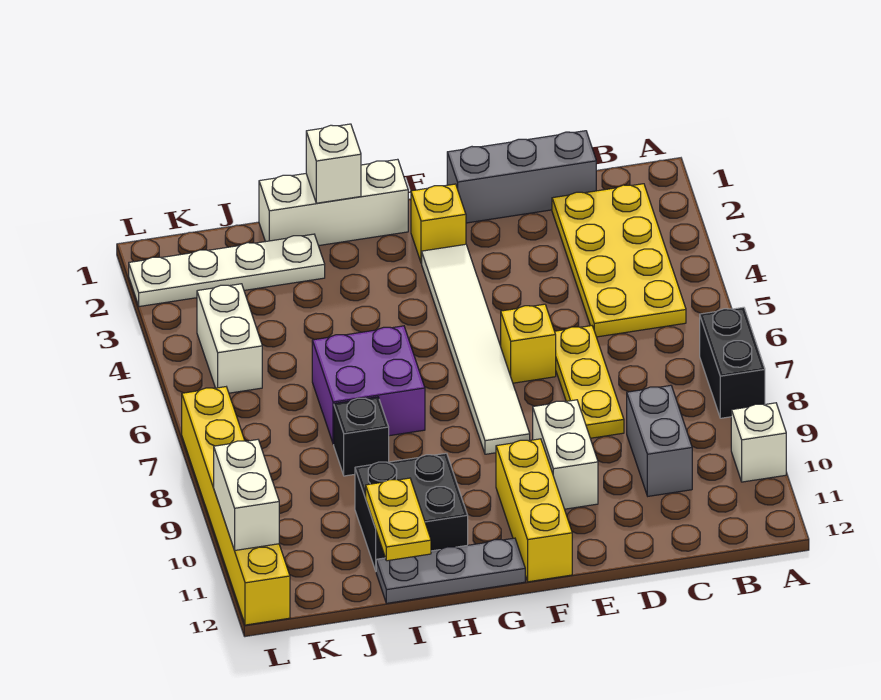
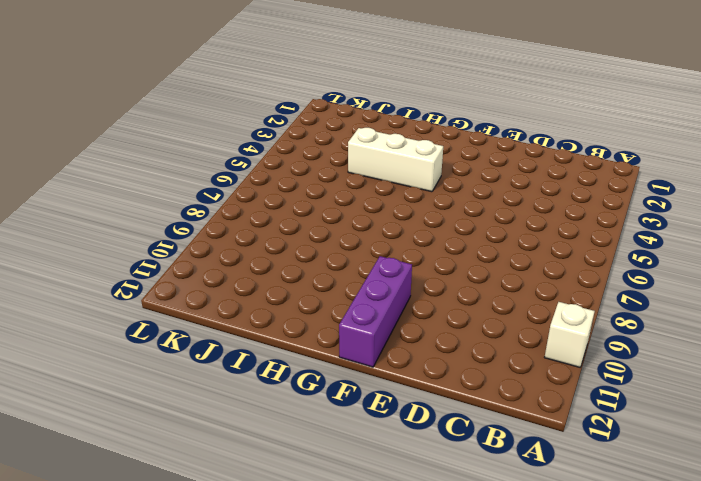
purple 1x3 brick [339,256,412,367] -> yellow 1x3 brick [496,439,572,582]
white 1x3 brick [348,128,443,192] -> white 1x3 brick moved to [259,159,408,246]
none -> black 1x2 brick [700,307,765,418]
none -> yellow 2x4 plate [552,184,686,337]
none -> grey 1x3 brick [447,131,596,223]

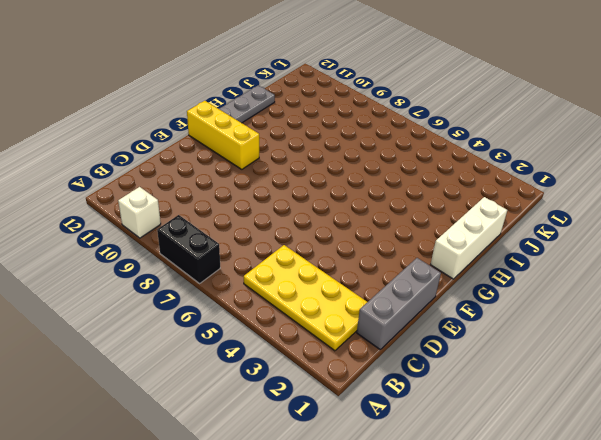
none -> grey 1x2 brick [627,385,692,496]
none -> yellow 1x3 plate [555,326,624,438]
none -> yellow 1x1 brick [501,304,556,383]

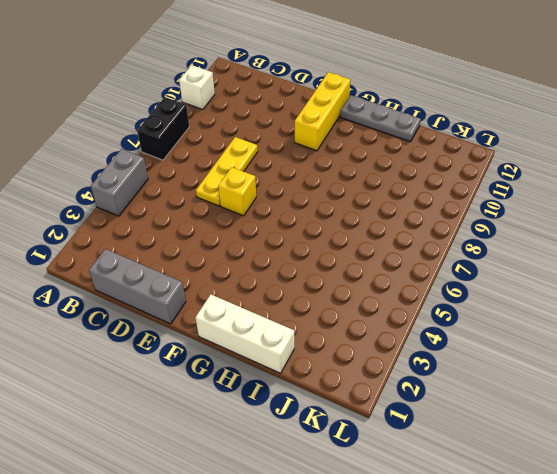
grey 1x2 brick [91,149,148,216] -> grey 1x2 brick moved to [627,385,692,496]
none -> yellow 2x4 plate [552,184,686,337]
none -> white 1x2 brick [533,400,598,509]
none -> yellow 1x1 brick [411,184,466,263]

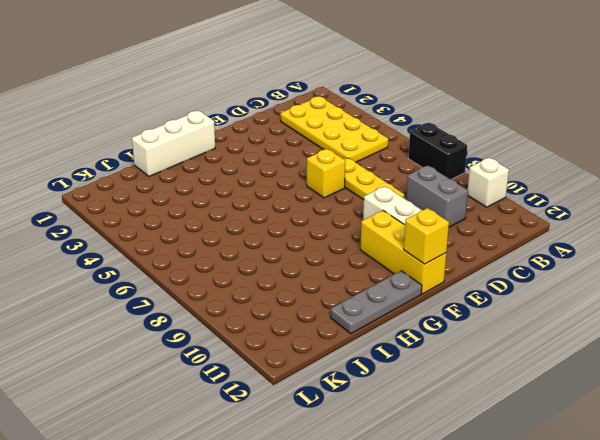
yellow 1x1 brick [404,208,449,264] -> yellow 1x1 brick moved to [411,184,466,263]
none -> grey 1x3 brick [447,131,596,223]
none -> white 1x6 tile [422,244,530,454]
none -> purple 2x2 brick [312,326,425,444]

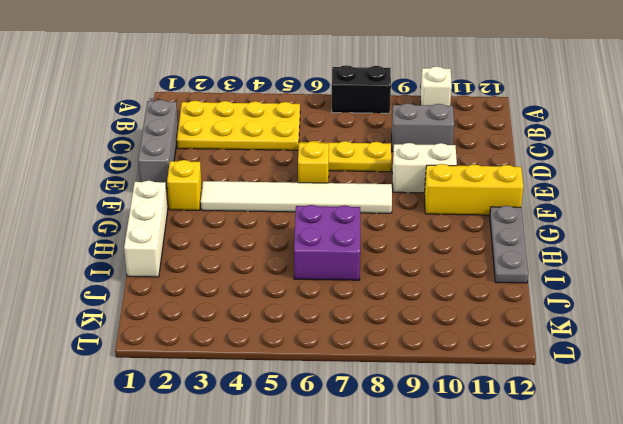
none -> black 2x2 brick [355,453,468,571]
none -> white 1x4 plate [129,234,325,307]
none -> black 1x1 brick [334,397,389,476]

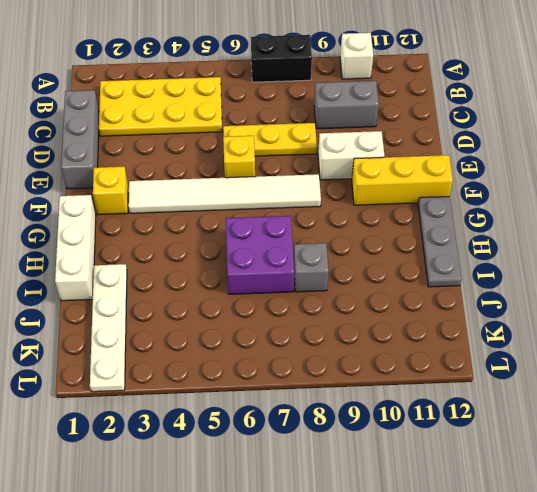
grey 1x1 brick [294,243,329,292] -> black 1x1 brick [334,397,389,476]
none -> black 2x2 brick [355,453,468,571]
none -> white 1x2 brick [197,284,262,393]
none -> yellow 1x6 brick [182,387,290,625]

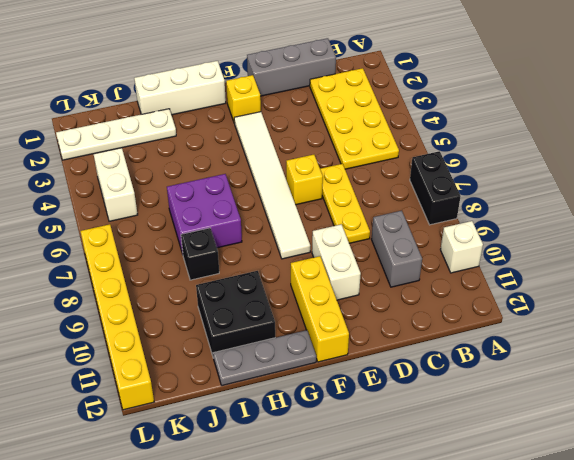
none -> white 1x1 brick [306,124,361,203]
none -> yellow 1x2 plate [366,478,431,561]
none -> white 1x2 brick [214,440,279,550]

